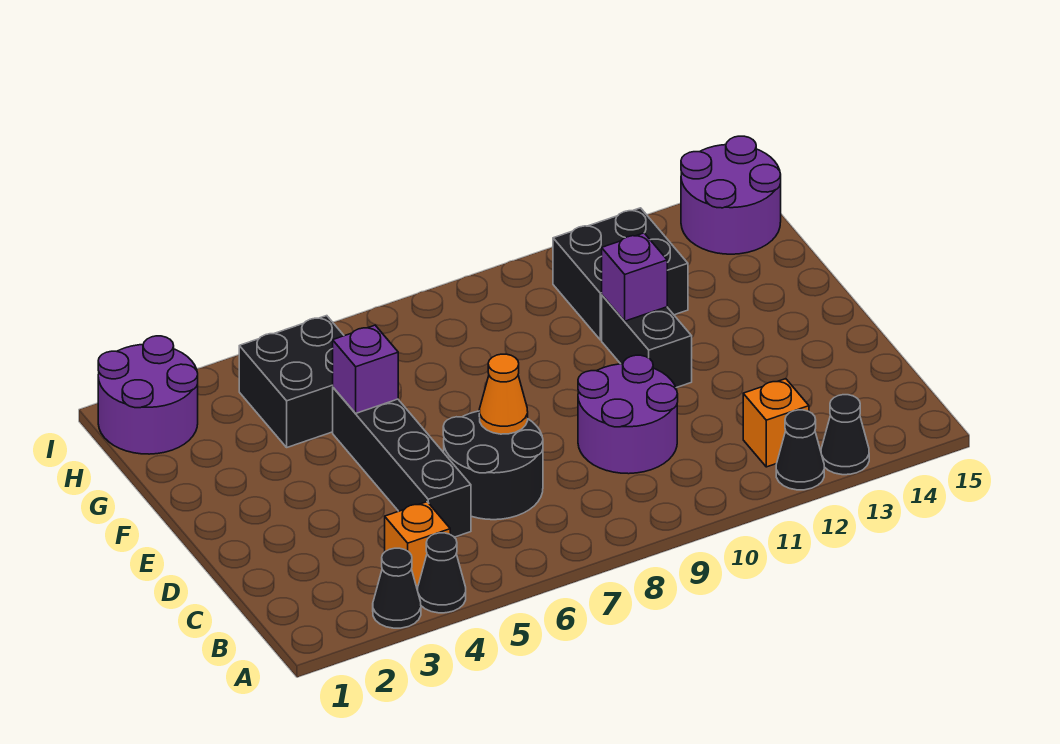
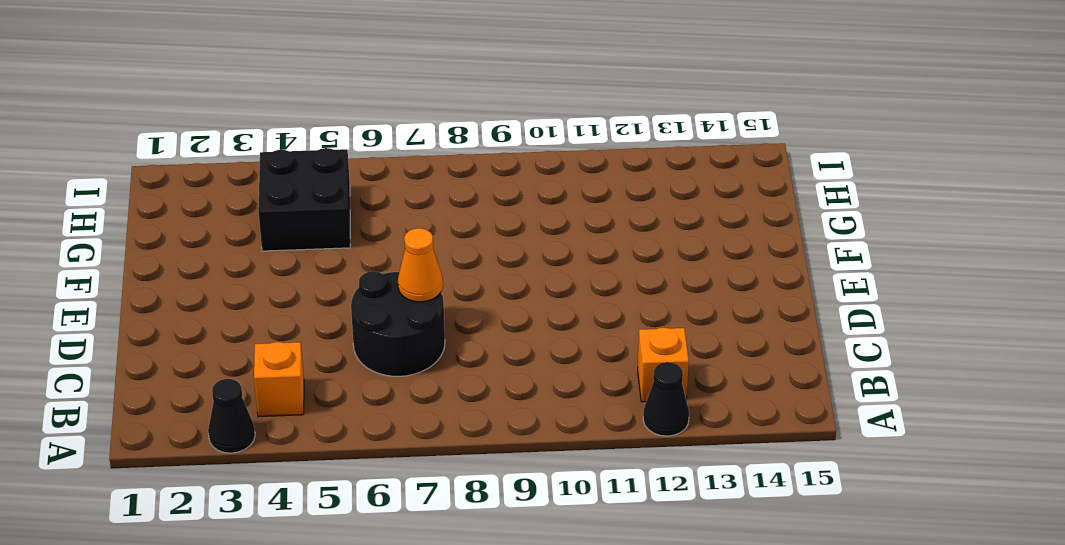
none -> black 1x1 cone [418,533,466,613]
none -> black 1x1 cone [821,395,869,475]
none -> black 1x4 brick [333,388,471,537]

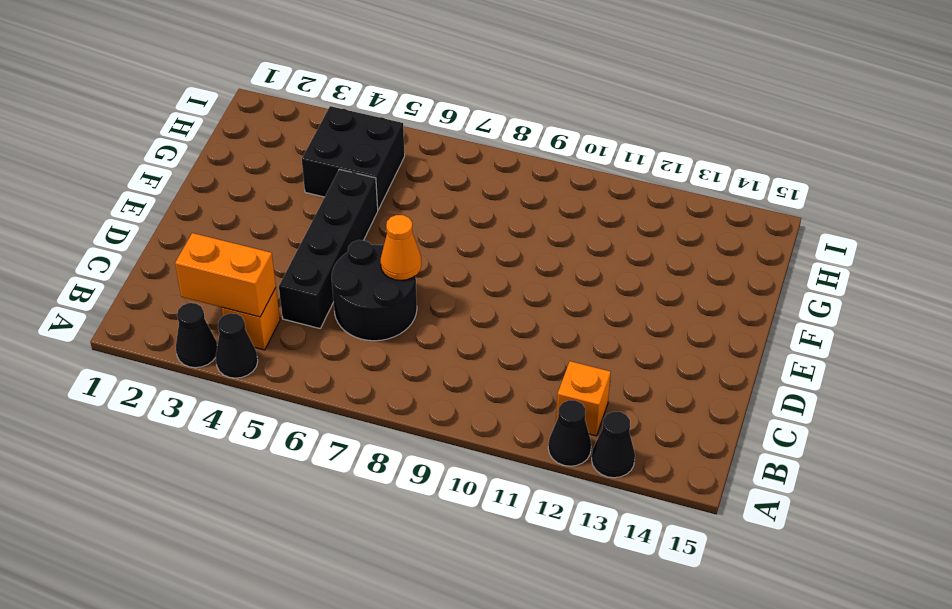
orange 1x2 brick [175,233,276,317] -> none
none -> purple 2x2 round brick [578,355,678,474]
none -> black 1x2 brick [602,295,692,388]
none -> black 2x2 brick [553,208,688,340]

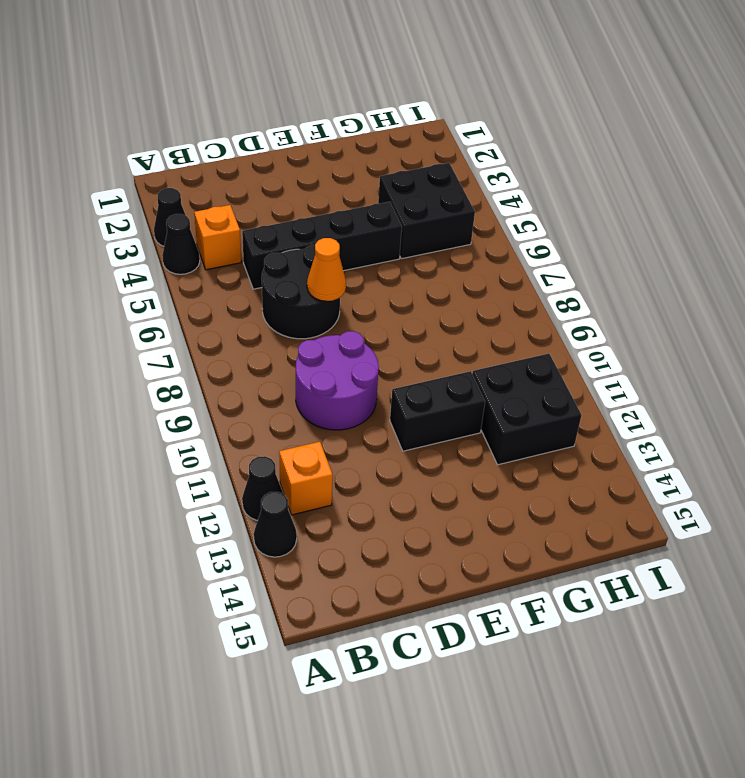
none -> purple 2x2 round brick [98,336,198,454]
none -> purple 2x2 round brick [681,136,781,254]
none -> purple 1x1 brick [333,325,398,413]

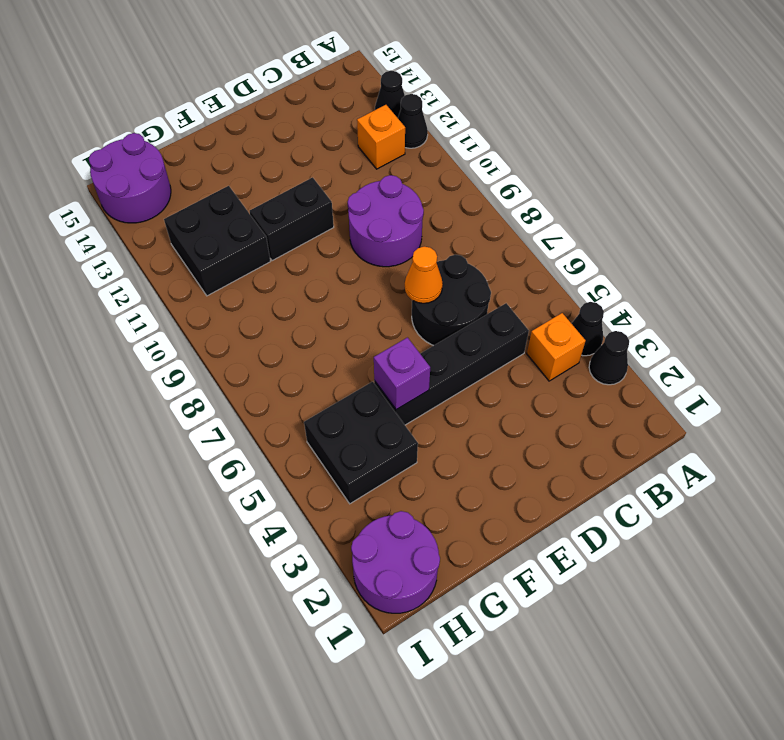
none -> purple 1x1 brick [602,233,667,321]

